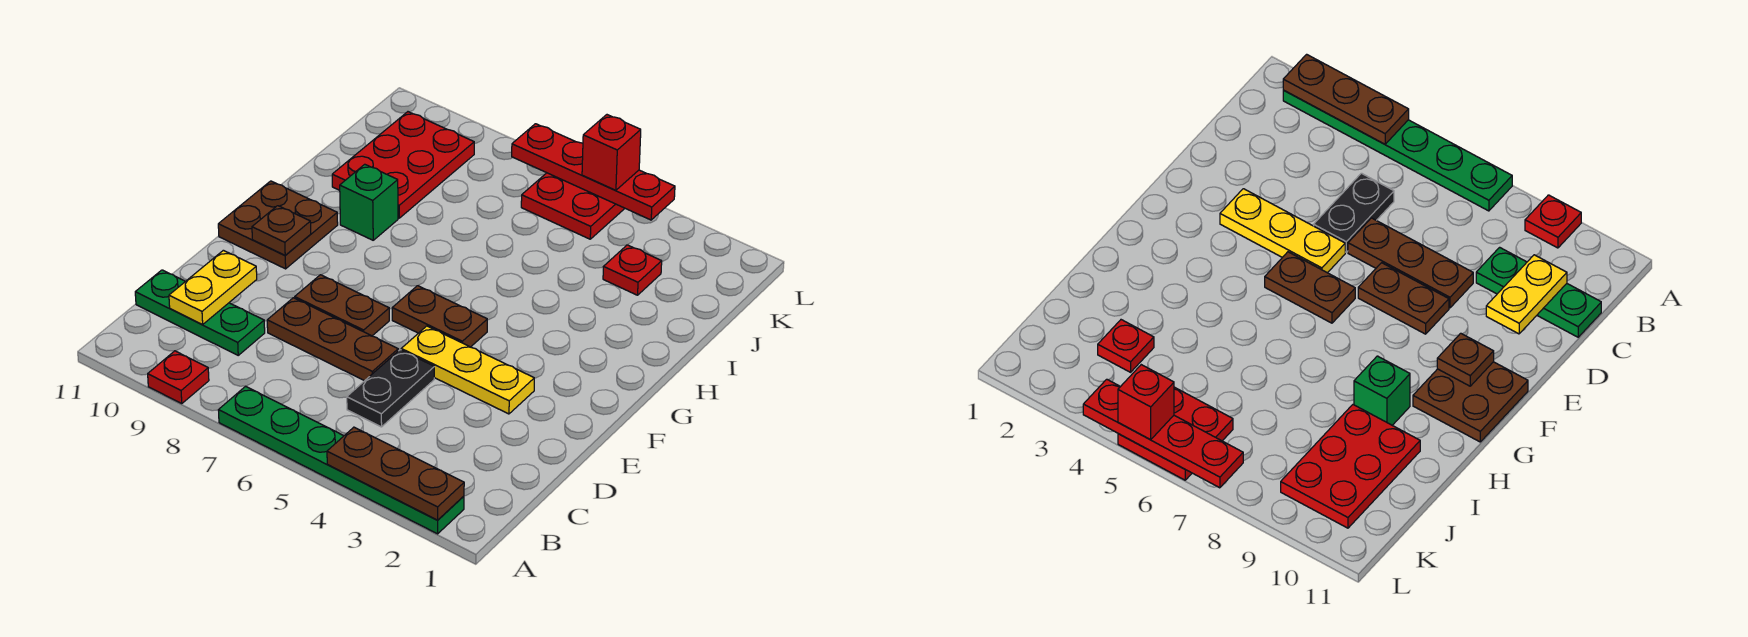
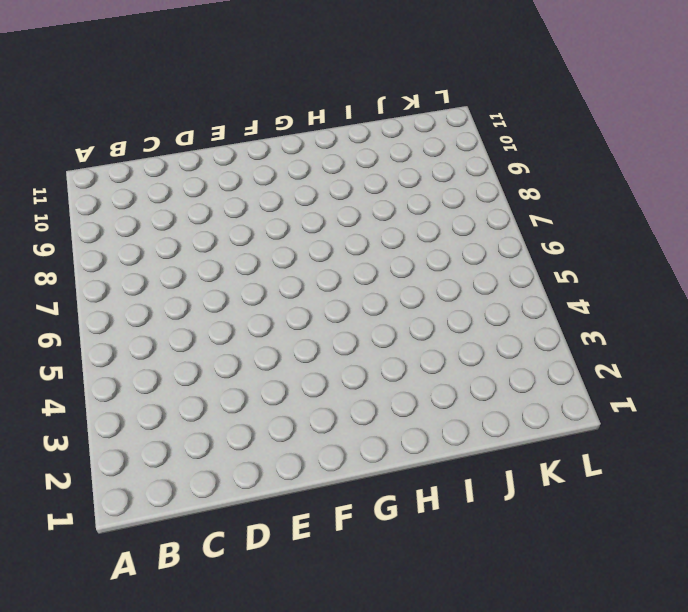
none -> green 1x6 plate [218,386,464,534]
none -> red 1x1 plate [148,351,209,403]
none -> black 1x2 plate [347,350,434,427]

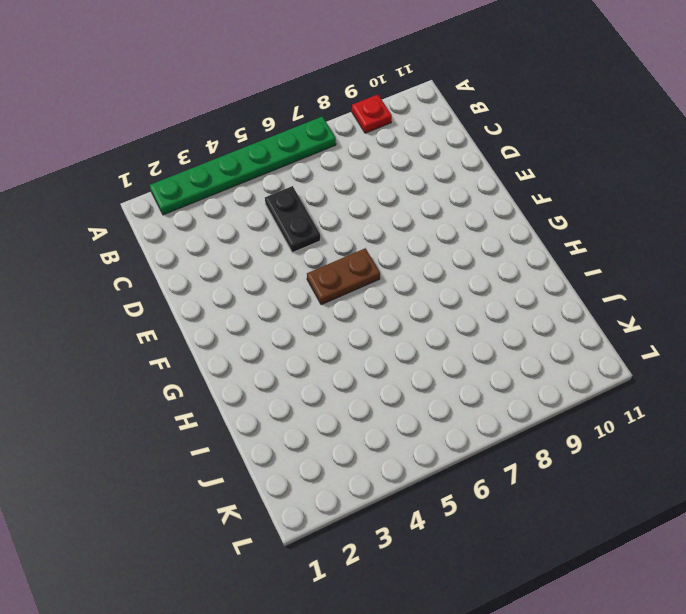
none -> green 1x3 plate [135,270,265,355]
none -> brown 1x3 plate [267,298,398,381]
none -> yellow 1x3 plate [401,326,534,414]

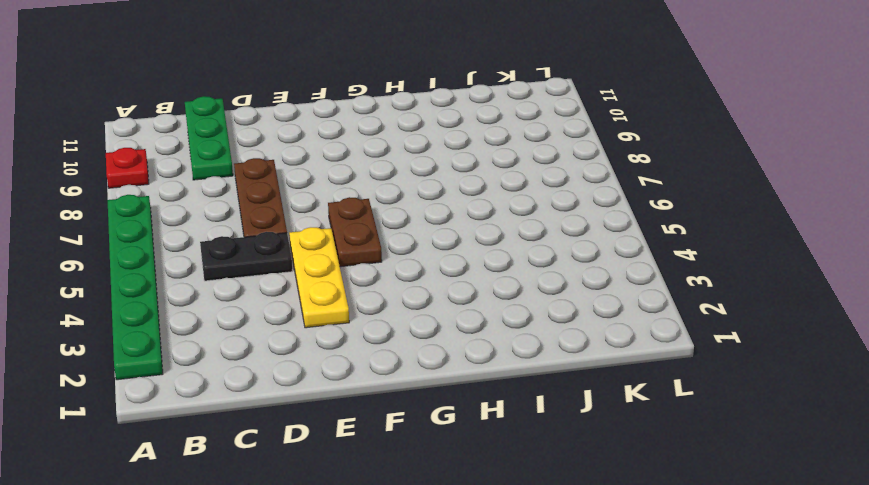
none -> brown 1x2 plate [295,275,389,336]
none -> brown 2x2 plate [218,181,338,269]
none -> green 1x1 brick [340,164,398,240]

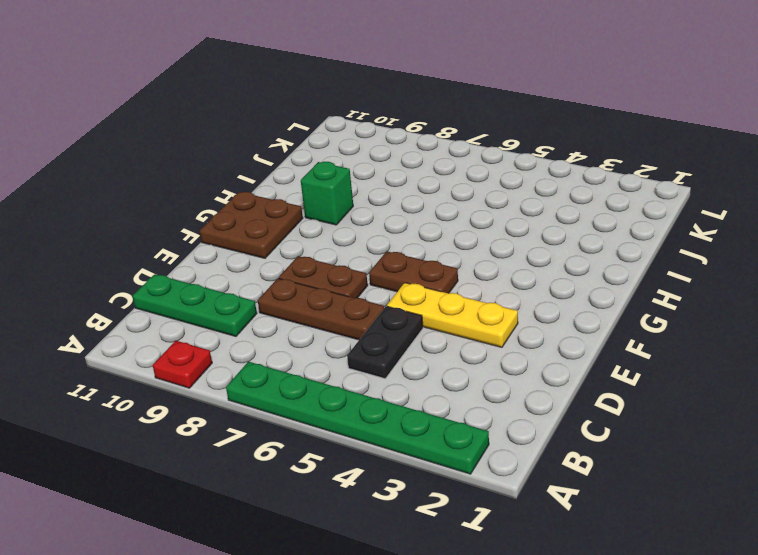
none -> red 2x3 plate [332,112,474,218]
none -> red 1x1 plate [603,245,662,295]
none -> red 2x2 plate [521,173,625,239]

